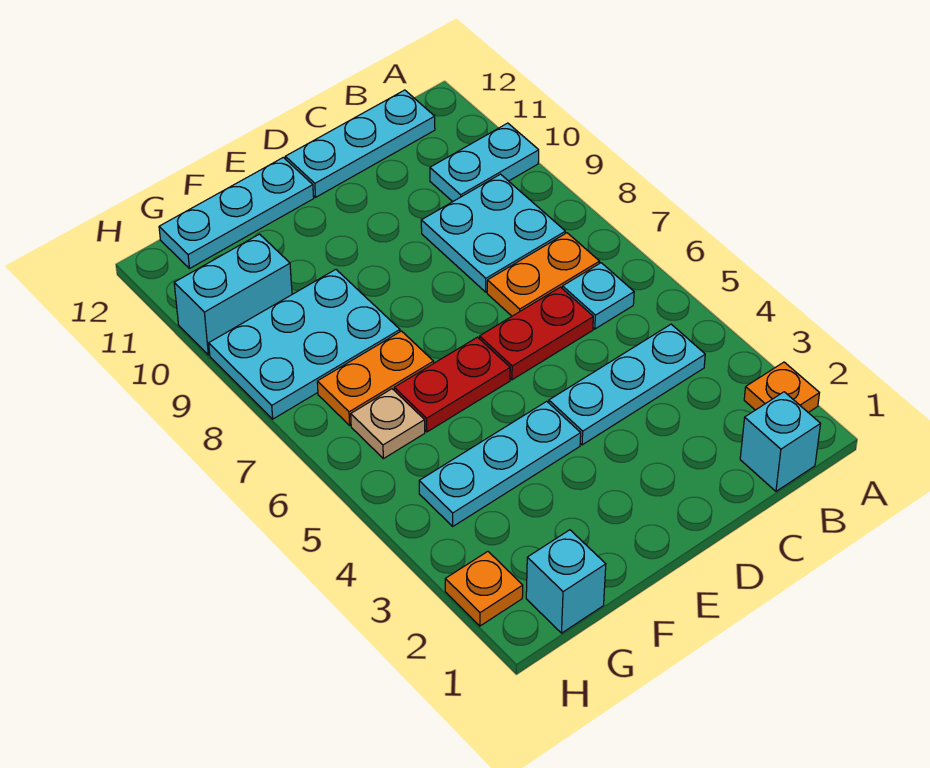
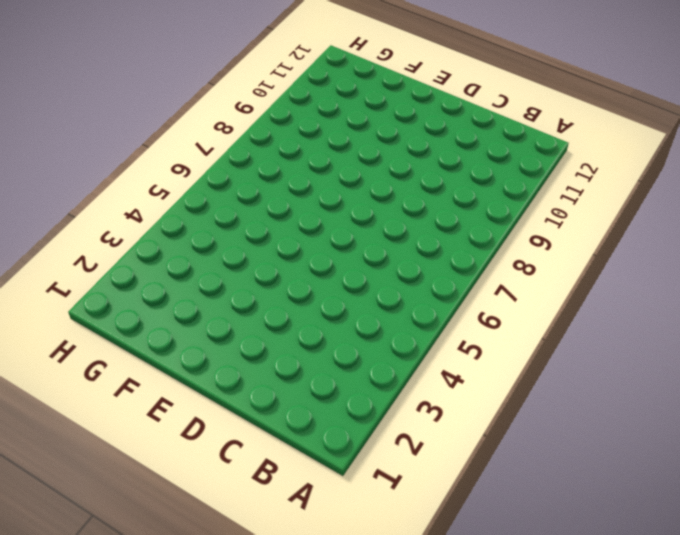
none -> orange 1x1 plate [744,362,819,413]
none -> cyan 1x2 plate [430,123,539,202]
none -> cyan 1x1 brick [740,392,820,491]

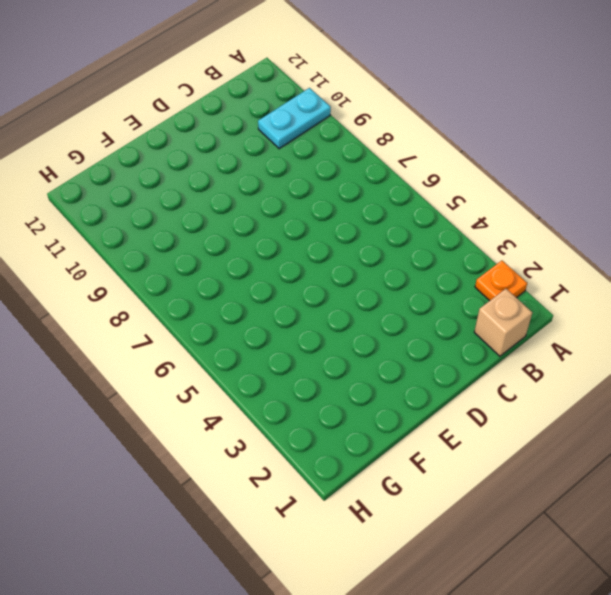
tan 1x1 brick [474,289,532,356] -> cyan 1x1 brick [740,392,820,491]
none -> cyan 1x3 plate [549,324,705,445]
none -> cyan 1x1 plate [562,263,634,329]
none -> orange 1x2 plate [487,233,600,316]

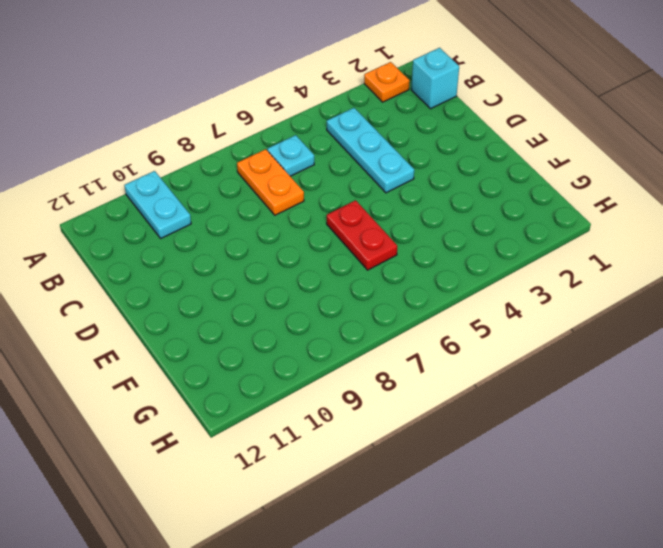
none -> cyan 2x2 plate [421,174,565,292]
none -> cyan 1x3 plate [285,90,435,197]
none -> red 1x2 plate [480,287,593,380]

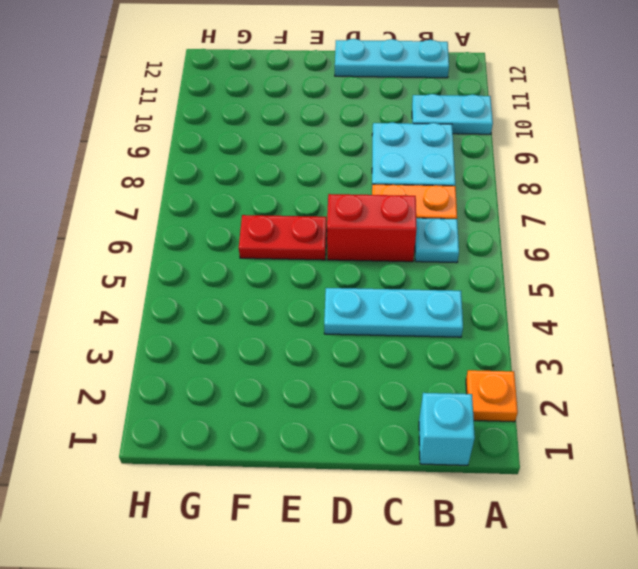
red 1x2 brick [327,194,417,262] -> red 1x2 plate [480,287,593,380]
none -> cyan 1x3 plate [419,401,581,526]
none -> cyan 1x3 plate [159,157,314,269]
none -> orange 1x2 plate [317,331,434,425]

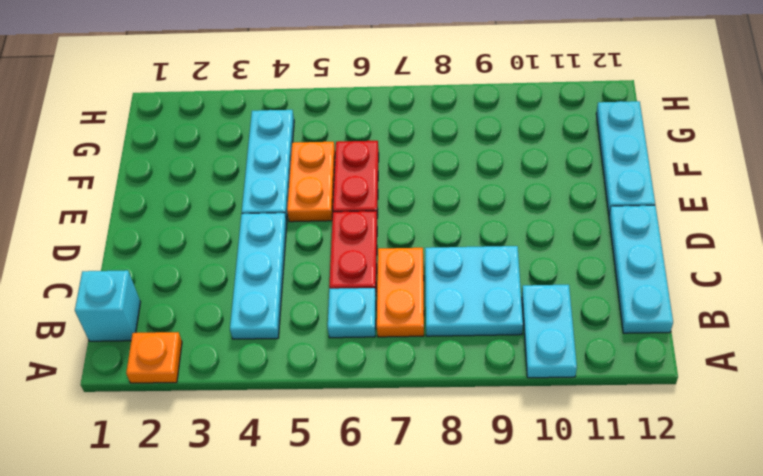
orange 1x2 plate [287,142,335,222] -> orange 1x2 plate moved to [317,331,434,425]
none -> cyan 2x3 plate [209,270,400,419]
none -> cyan 1x1 brick [526,530,606,633]
none -> tan 1x1 plate [351,389,425,459]

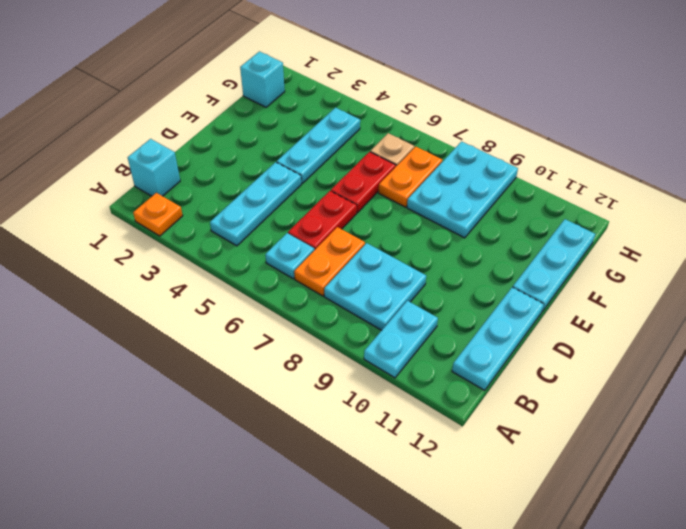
none -> cyan 1x2 brick [174,234,292,355]
none -> orange 1x1 plate [445,552,523,626]

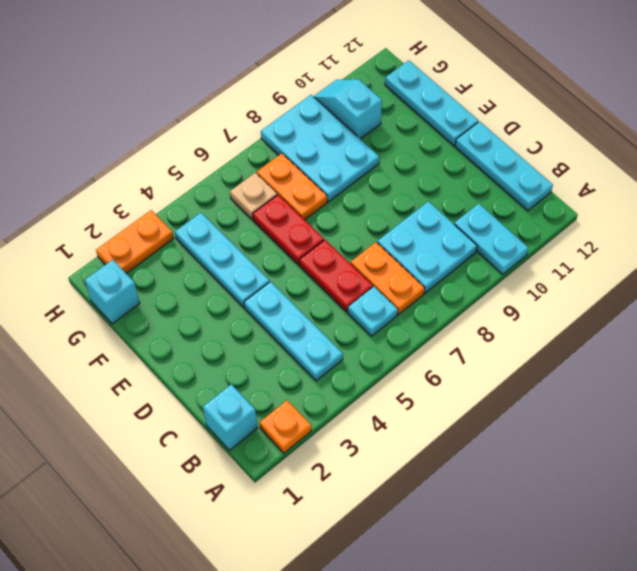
cyan 1x2 slope [313,79,382,139] -> cyan 1x2 brick [174,234,292,355]
orange 1x2 plate [96,210,174,273] -> orange 1x1 plate [445,552,523,626]

